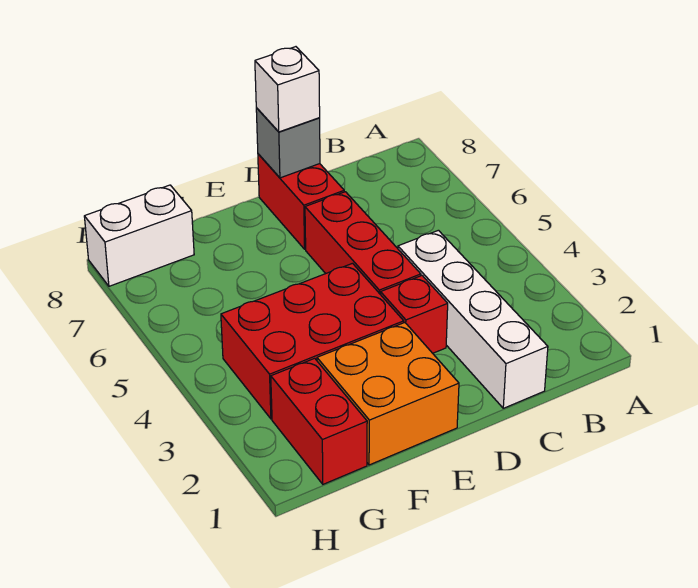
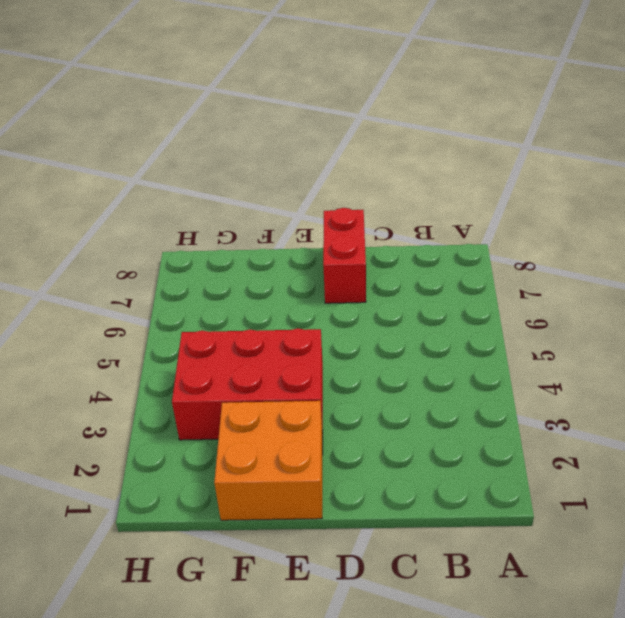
none -> white 1x4 brick [398,230,548,408]
none -> red 1x1 brick [381,276,448,353]

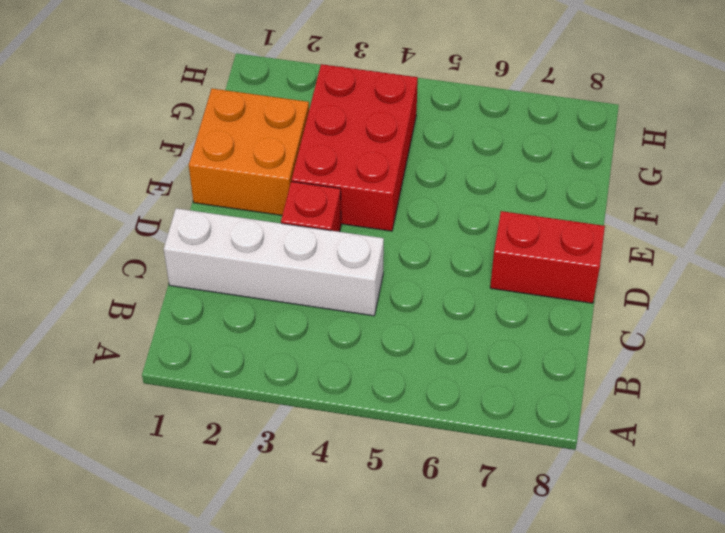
none -> red 1x3 brick [305,192,421,295]
none -> red 1x2 brick [271,358,367,484]

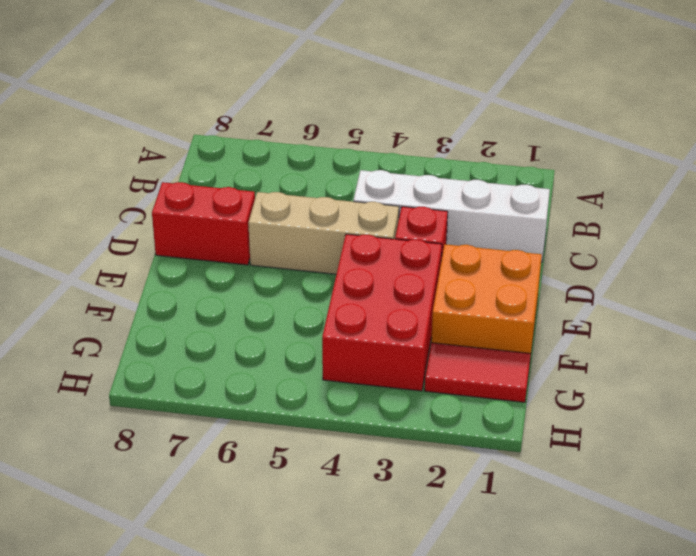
tan 1x3 brick [248,192,399,274] -> red 1x3 brick [305,192,421,295]
red 1x2 tile [425,343,531,402] -> red 1x2 brick [271,358,367,484]
none -> white 1x2 brick [84,185,194,286]
none -> grey 1x1 brick [256,108,320,178]

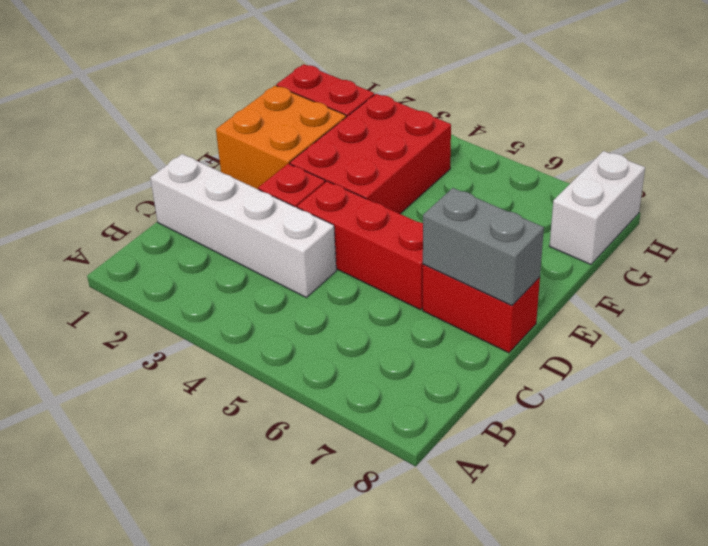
grey 1x2 brick [423,188,544,306] -> grey 1x1 brick [256,108,320,178]
none -> white 1x1 brick [255,47,320,132]

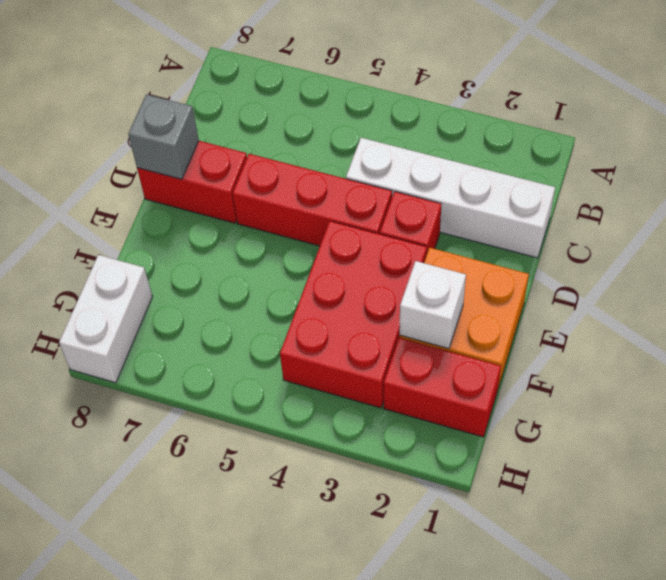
white 1x1 brick [400,261,466,349] -> white 1x1 brick moved to [255,47,320,132]

